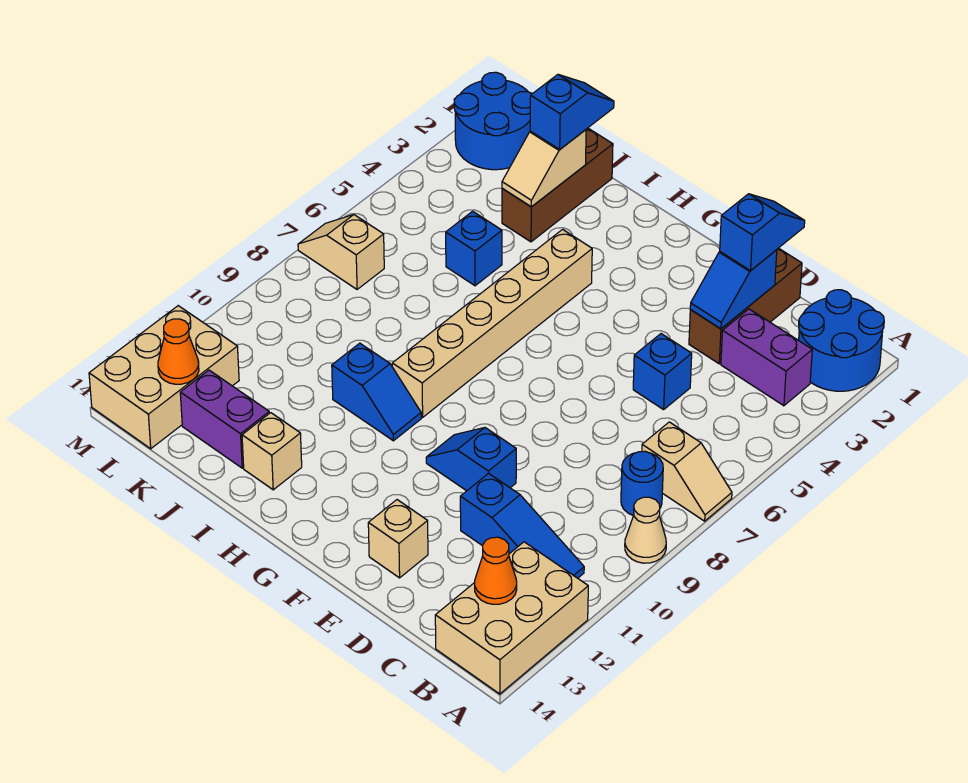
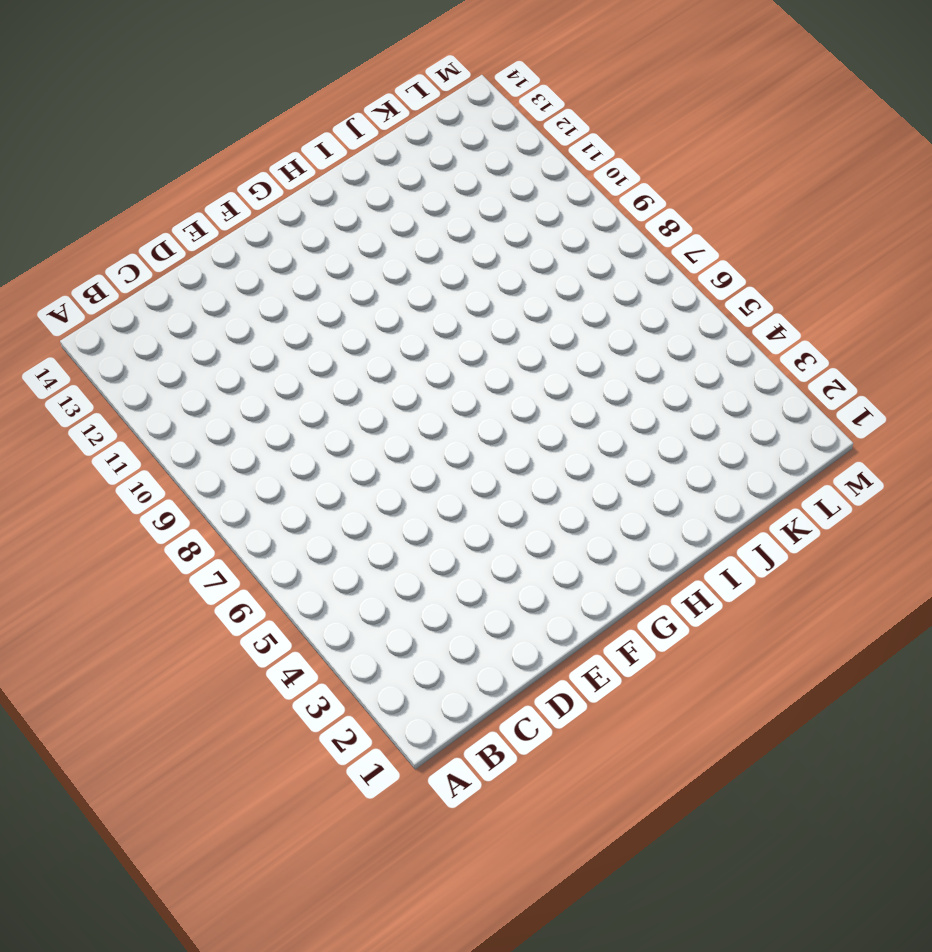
none -> blue 2x2 round brick [799,290,884,391]
none -> tan 1x2 slope [642,422,732,521]
none -> tan 1x1 cone [625,497,666,563]

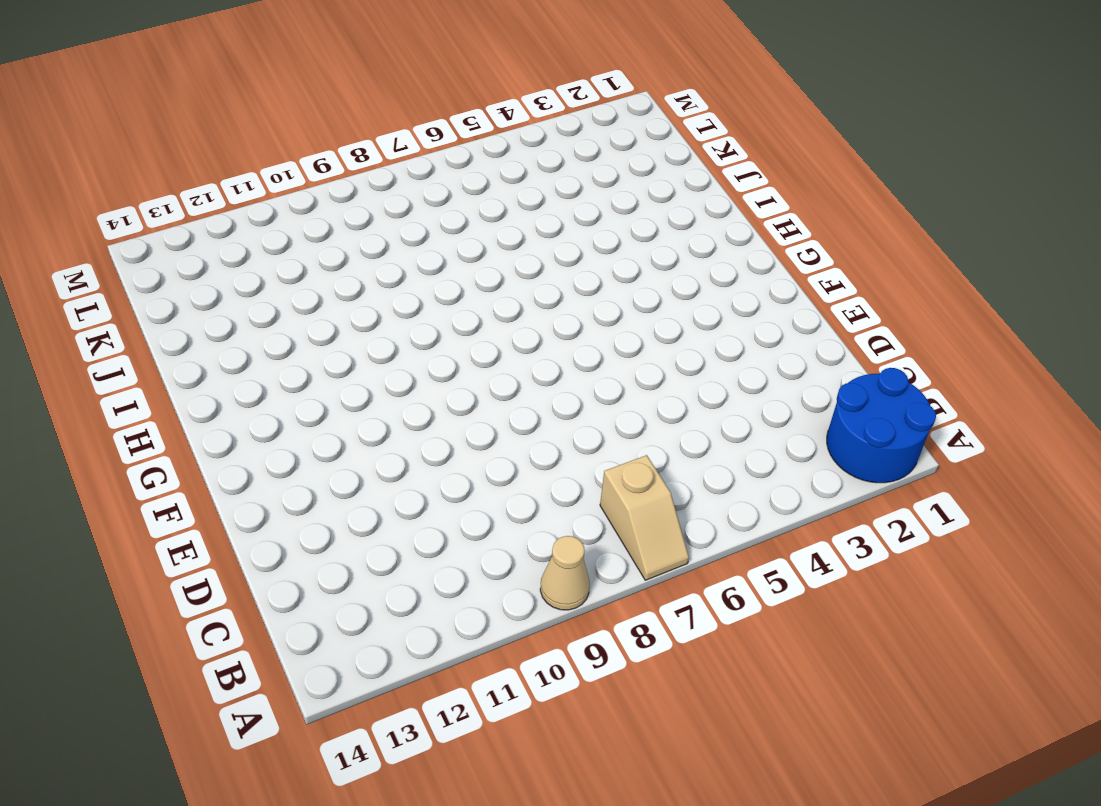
none -> tan 2x3 brick [435,542,588,694]
none -> purple 1x2 brick [721,309,812,406]
none -> blue 1x1 round brick [621,451,663,516]

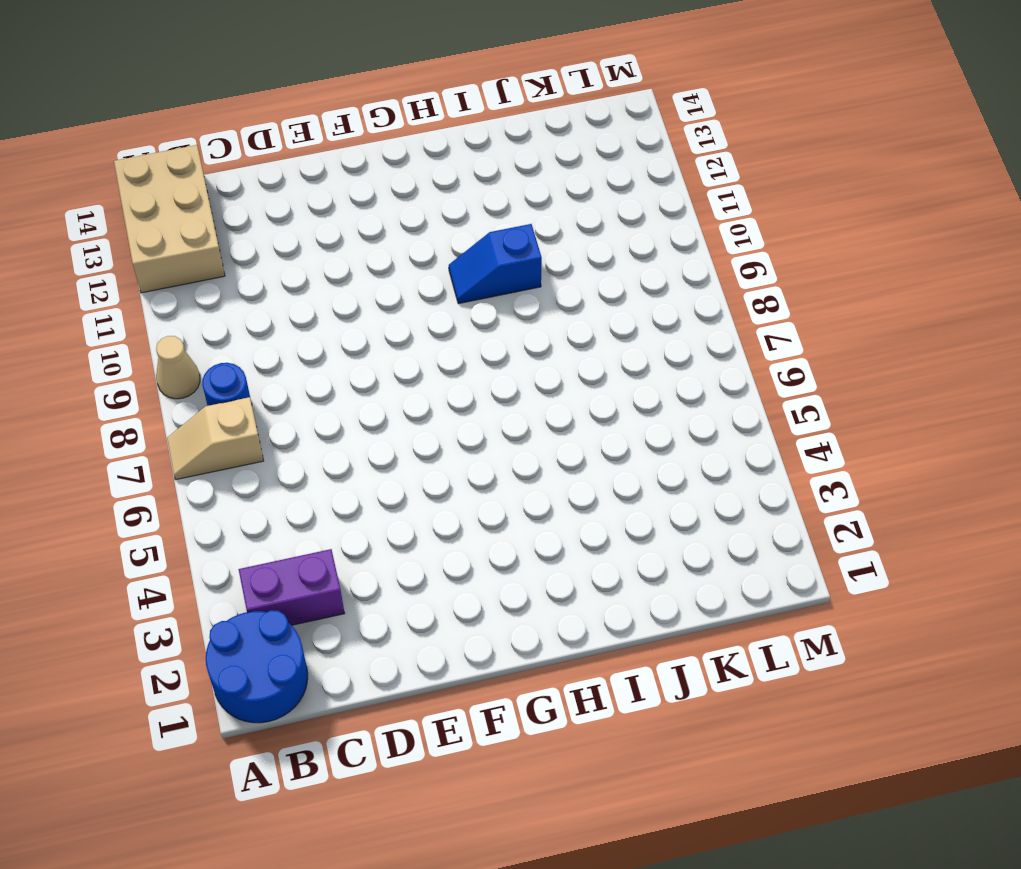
none -> blue 1x3 slope [460,473,584,578]
none -> brown 1x3 brick [689,248,802,364]
none -> blue 1x1 brick [633,334,692,410]

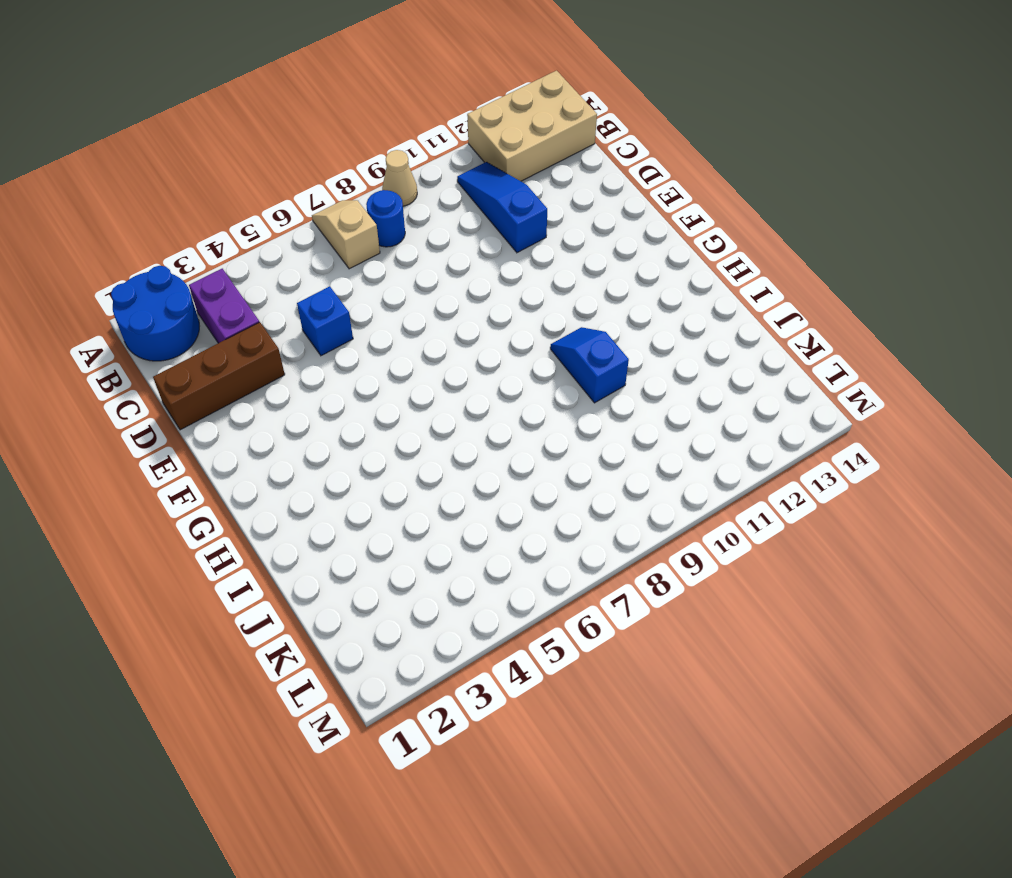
none -> blue 1x2 slope [426,428,516,491]
none -> tan 1x1 brick [368,500,428,578]
none -> tan 1x6 brick [392,229,592,417]

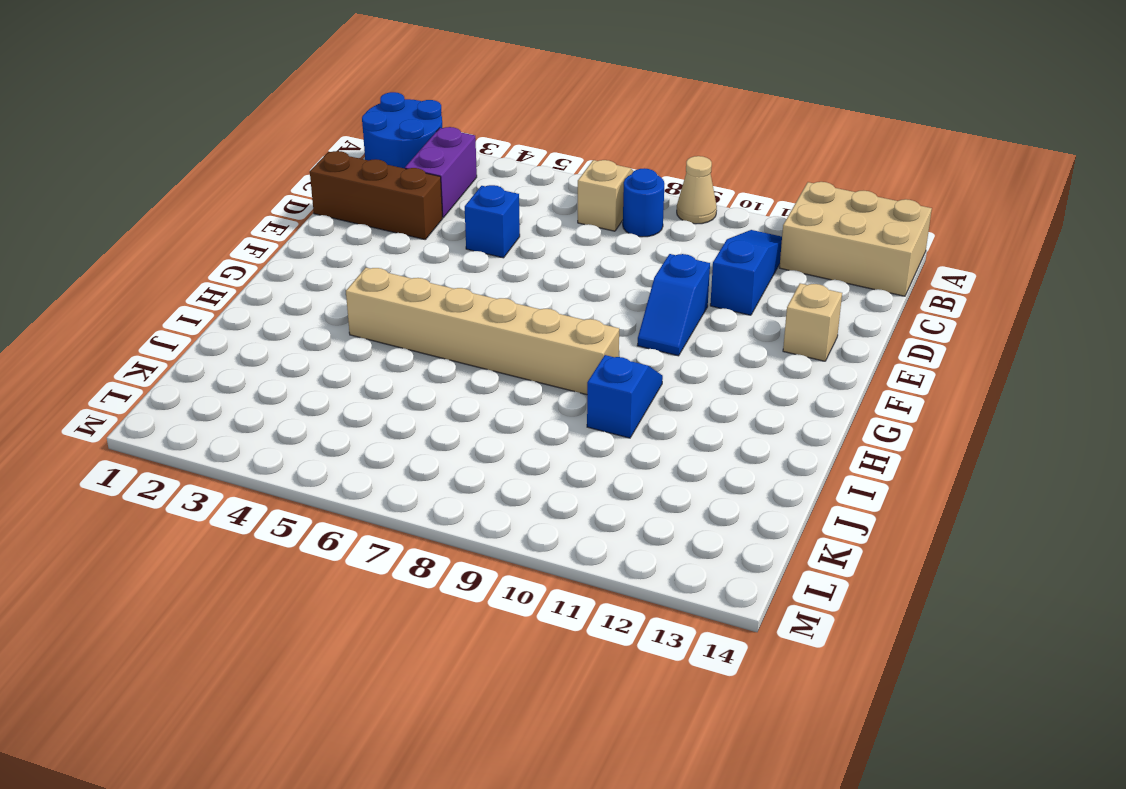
none -> tan 1x1 brick [242,413,302,490]
none -> brown 1x3 brick [502,128,613,242]
none -> blue 1x1 brick [446,211,502,286]

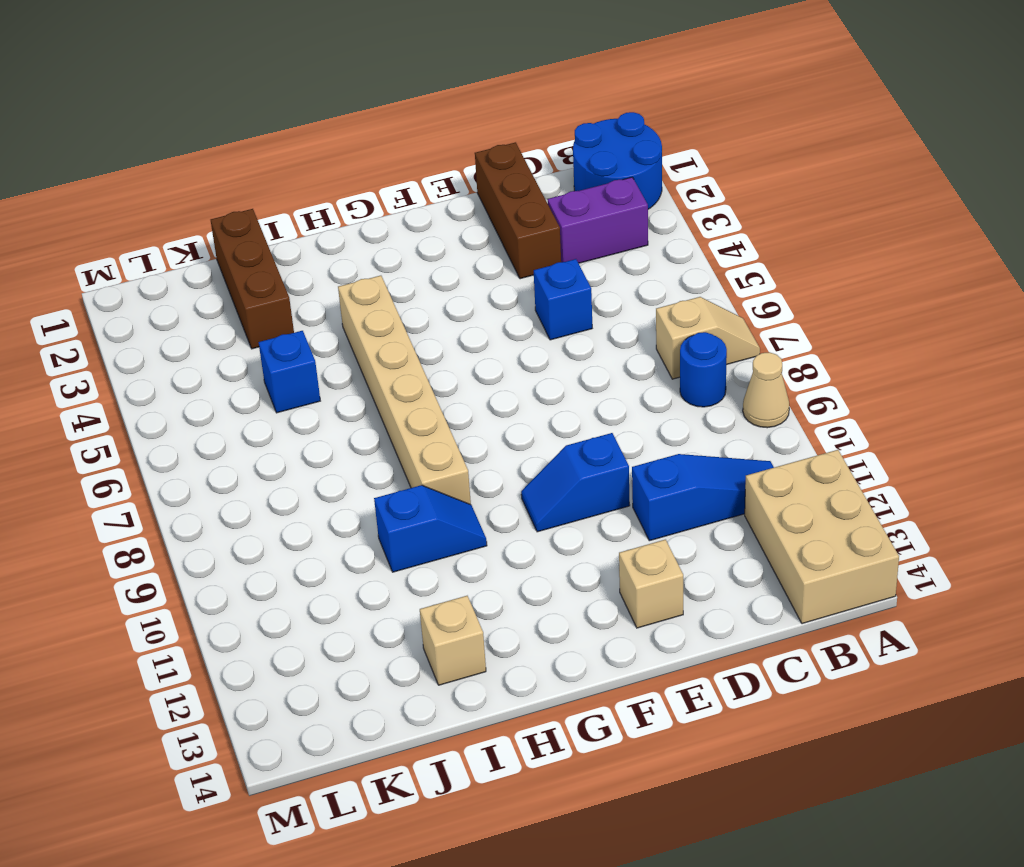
none -> purple 1x2 brick [180,370,269,468]
none -> blue 2x2 round brick [454,72,532,170]
none -> tan 1x2 slope [298,215,384,289]

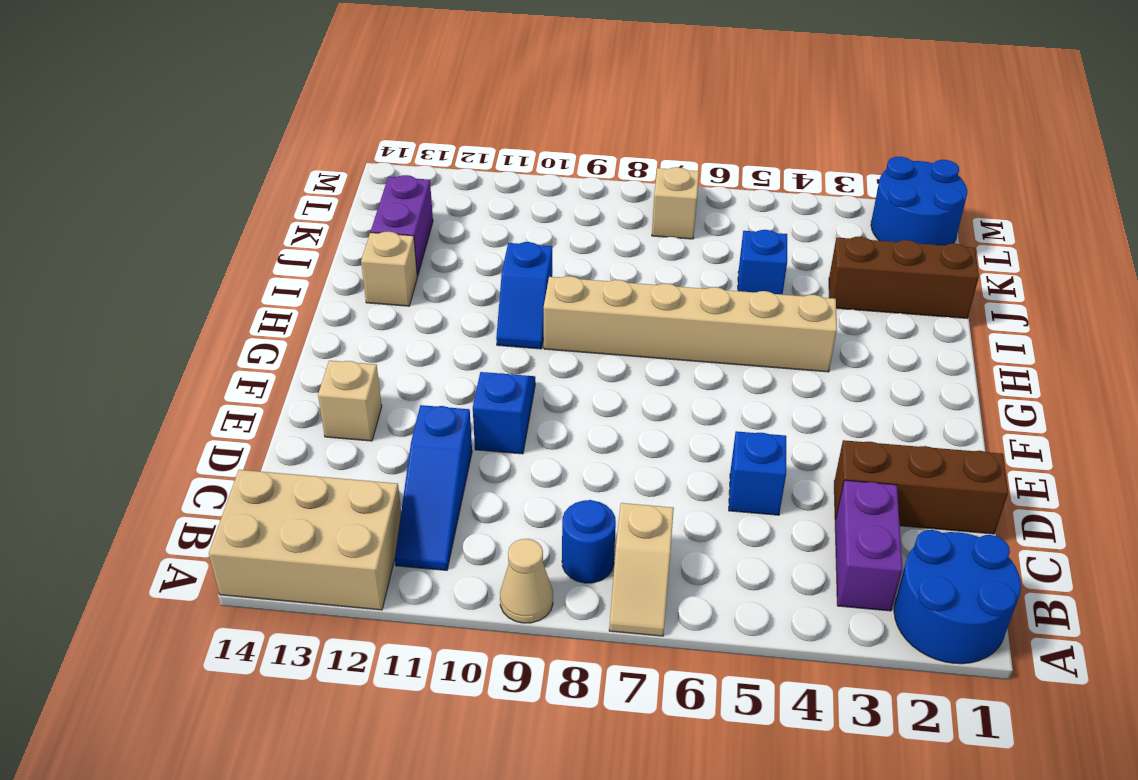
none -> tan 2x3 brick [89,306,239,449]
none -> orange 1x1 cone [475,537,517,604]
none -> blue 1x2 slope [690,250,777,329]

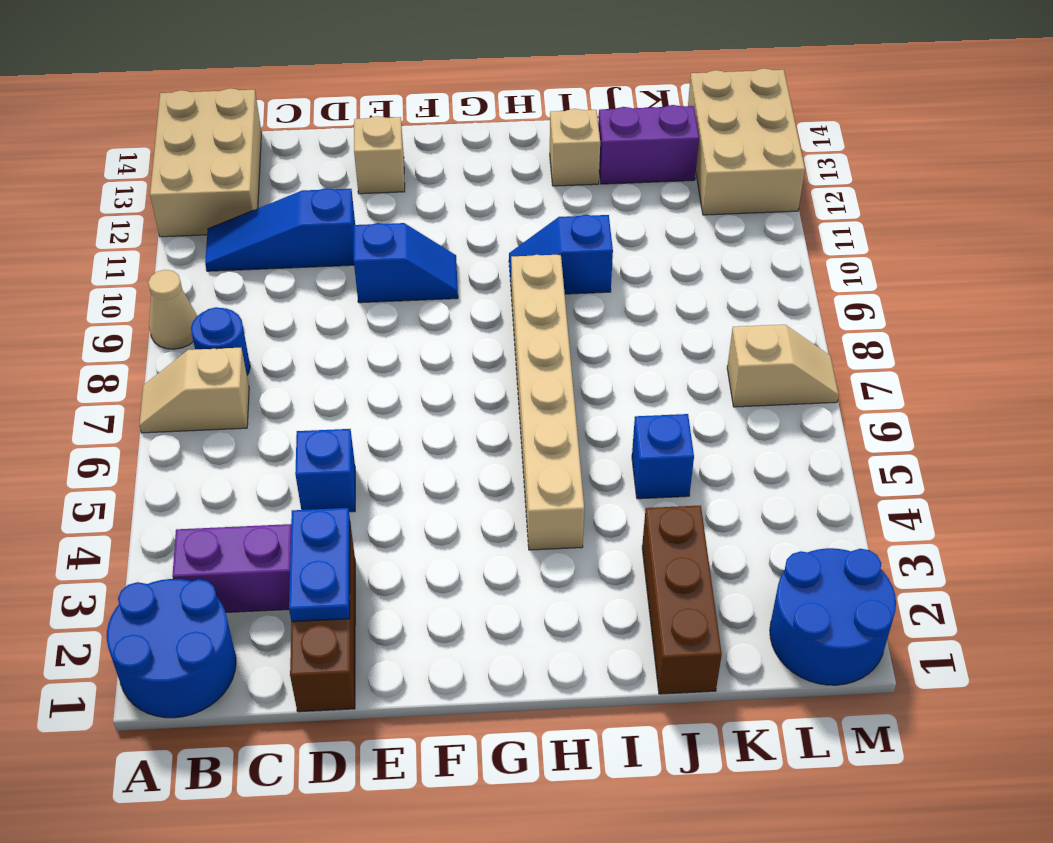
blue 1x2 plate [289,508,350,622] -> blue 1x2 slope [690,250,777,329]
none -> orange 1x1 cone [475,537,517,604]
none -> tan 1x2 slope [502,130,586,207]
none -> orange 1x1 cone [158,319,199,384]

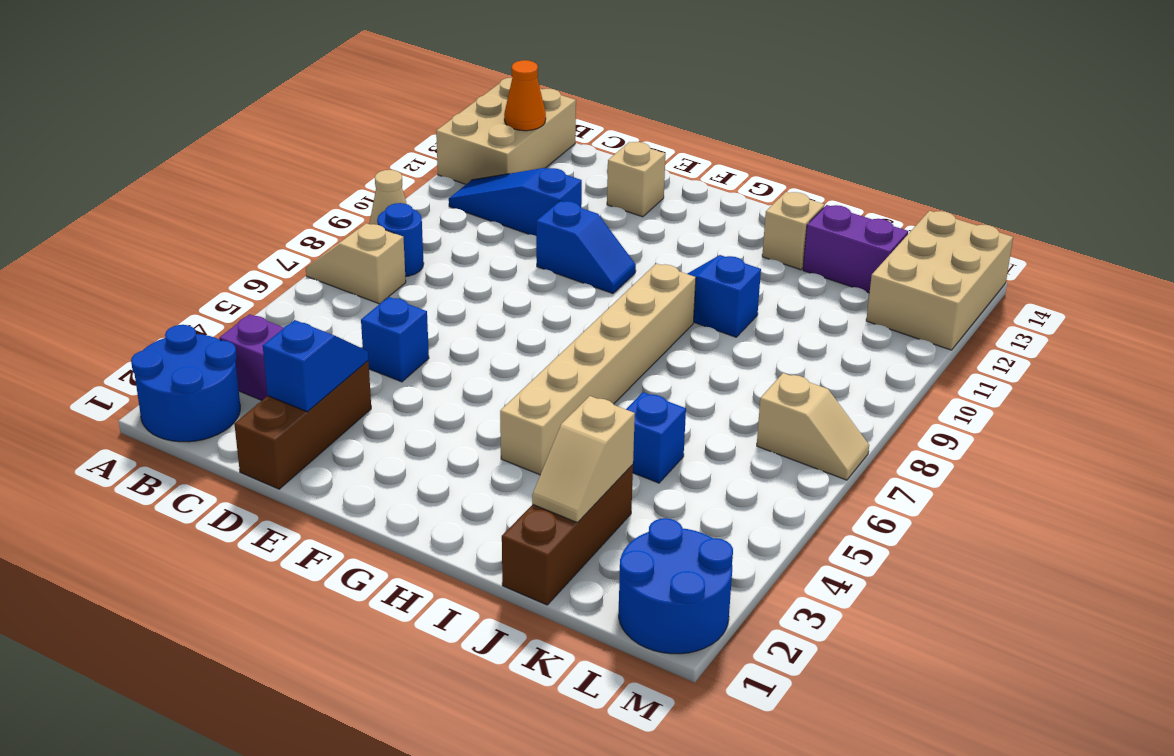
tan 1x2 slope [532,396,635,523] -> tan 1x2 slope turned to [502,130,586,207]
none -> orange 1x1 cone [158,319,199,384]
none -> blue 1x2 slope [720,194,805,271]
none -> blue 1x2 slope [530,75,614,149]

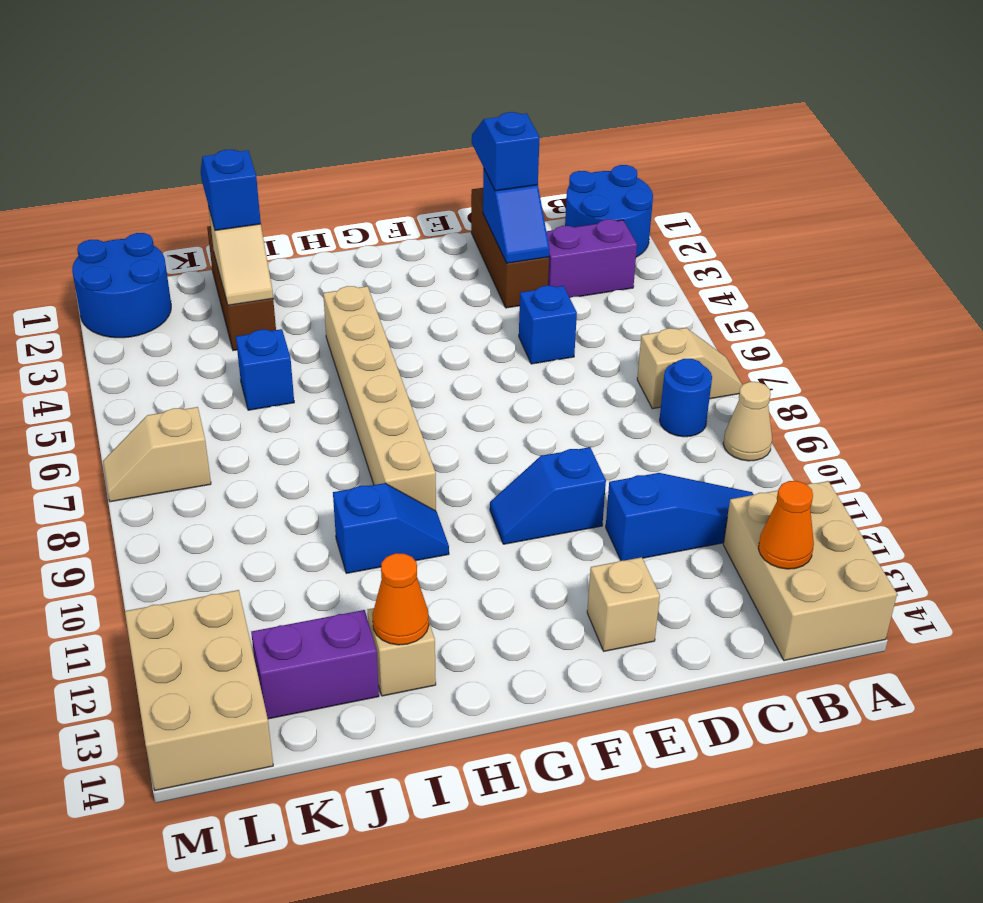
orange 1x1 cone [372,553,429,645] -> orange 1x1 cone moved to [158,319,199,384]

